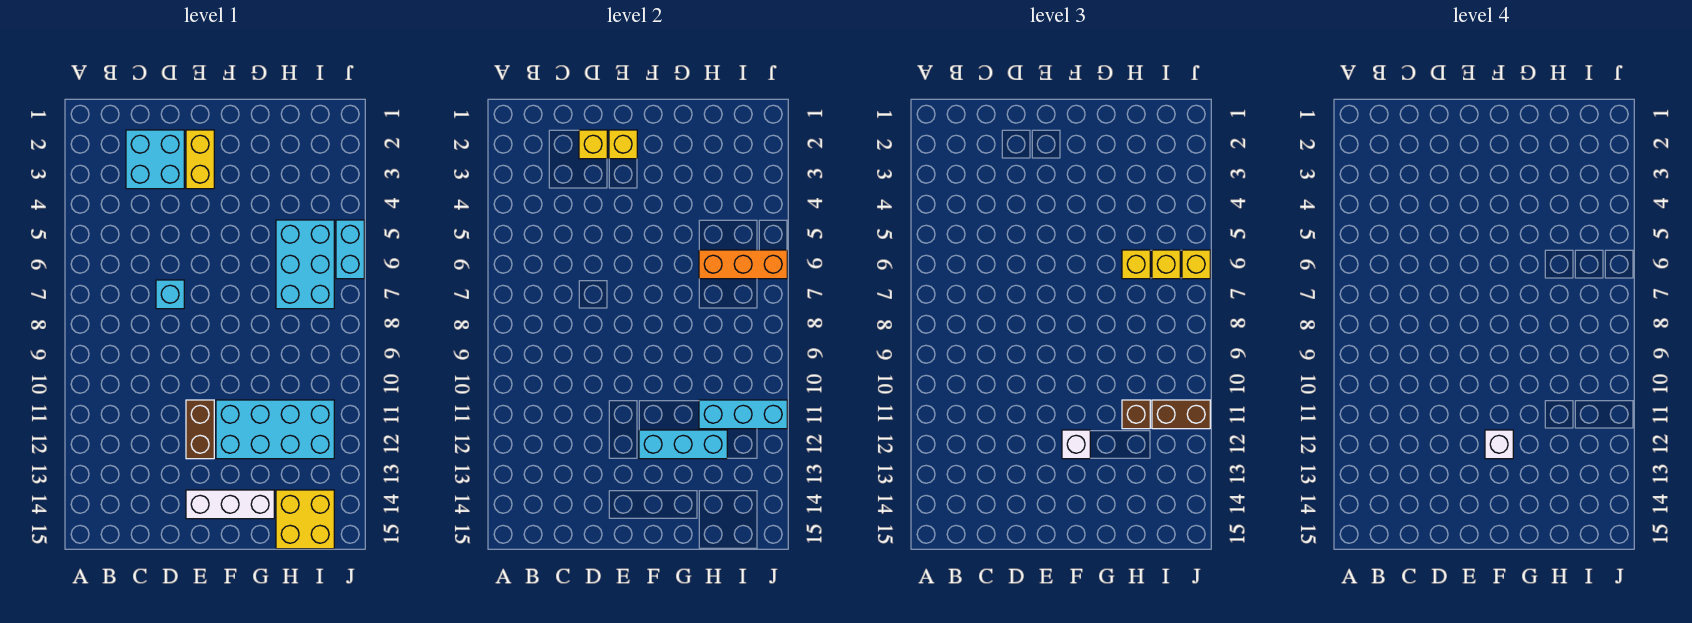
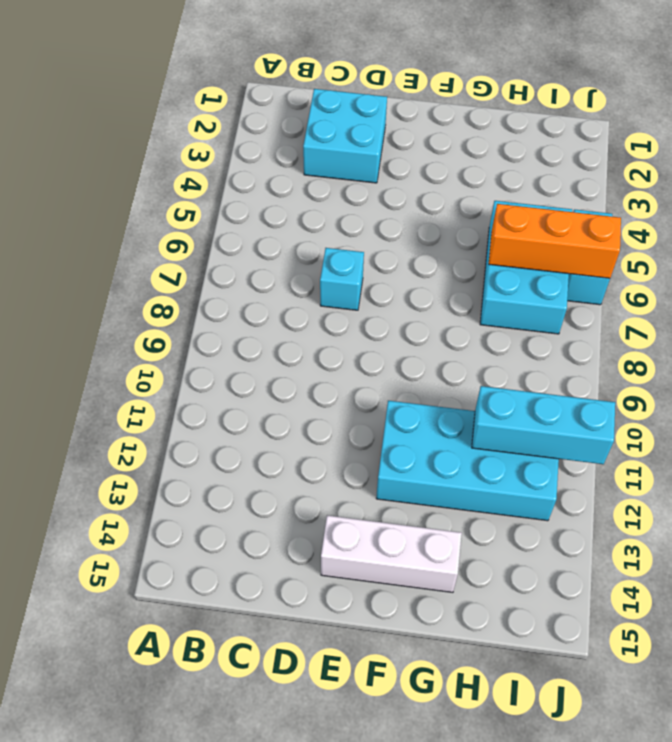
none -> yellow 1x2 brick [186,130,214,189]
none -> brown 1x2 brick [186,400,214,459]
none -> yellow 2x2 brick [276,490,334,549]

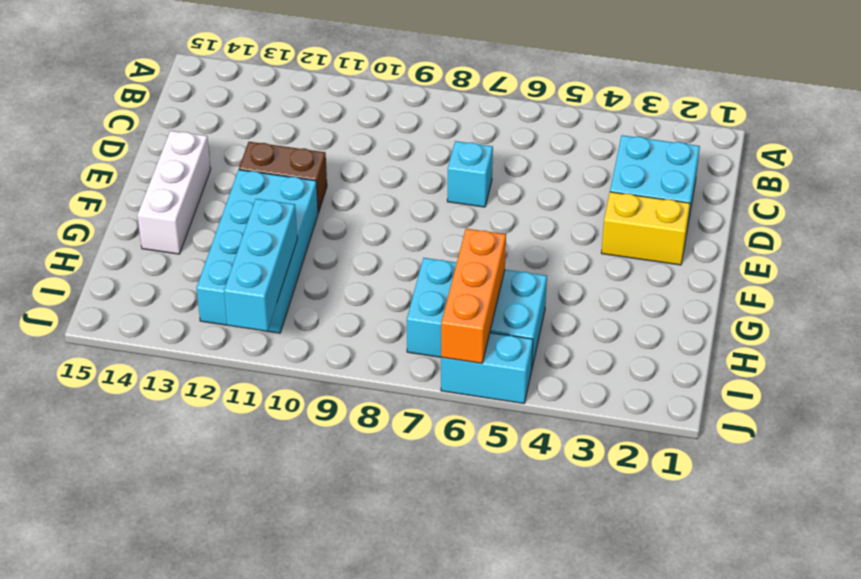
none -> yellow 2x2 brick [276,490,334,549]
none -> yellow 1x1 brick [579,130,607,159]
none -> yellow 1x1 brick [609,130,637,159]

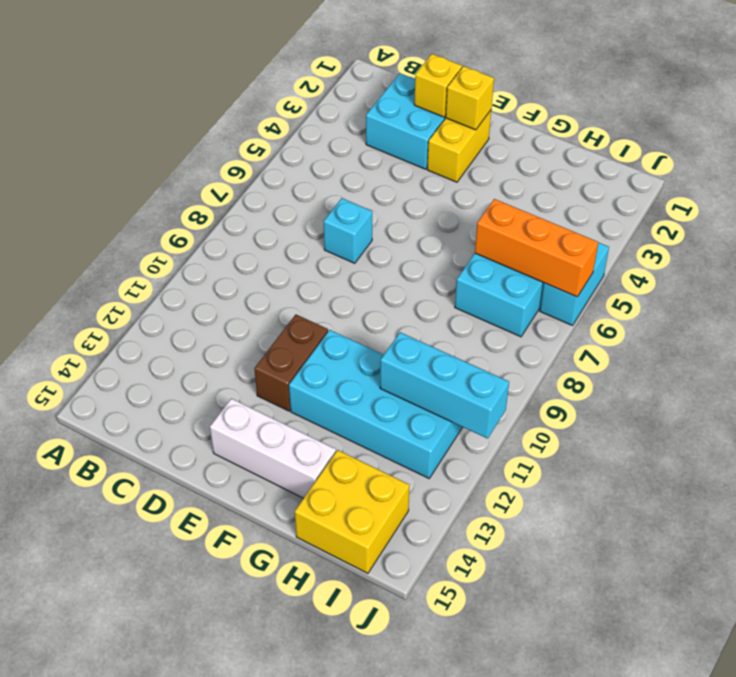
none -> cyan 1x3 brick [639,430,727,459]
none -> white 1x1 brick [1062,430,1090,459]
none -> yellow 1x1 brick [1122,250,1150,279]

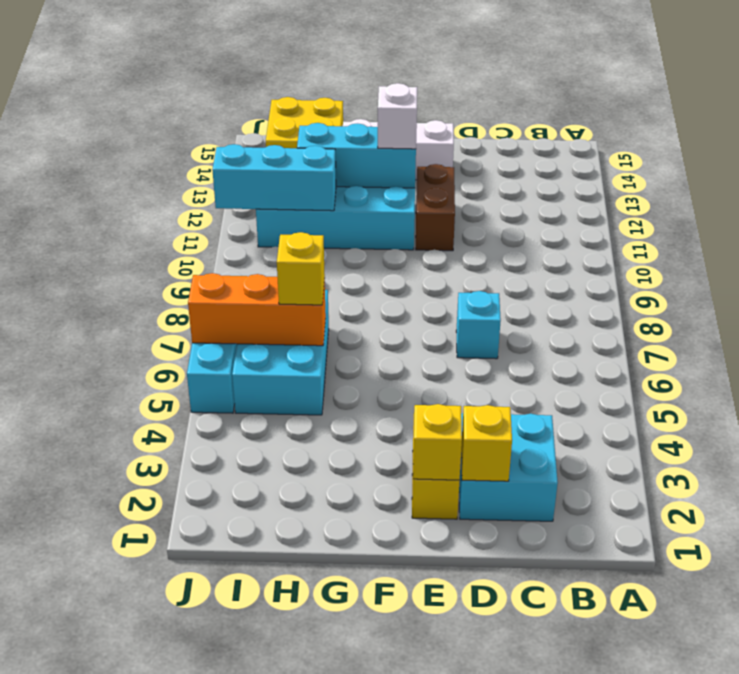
none -> brown 1x1 brick [1122,400,1150,429]
none -> yellow 1x1 brick [1152,250,1180,279]
none -> brown 1x2 brick [1152,400,1210,429]

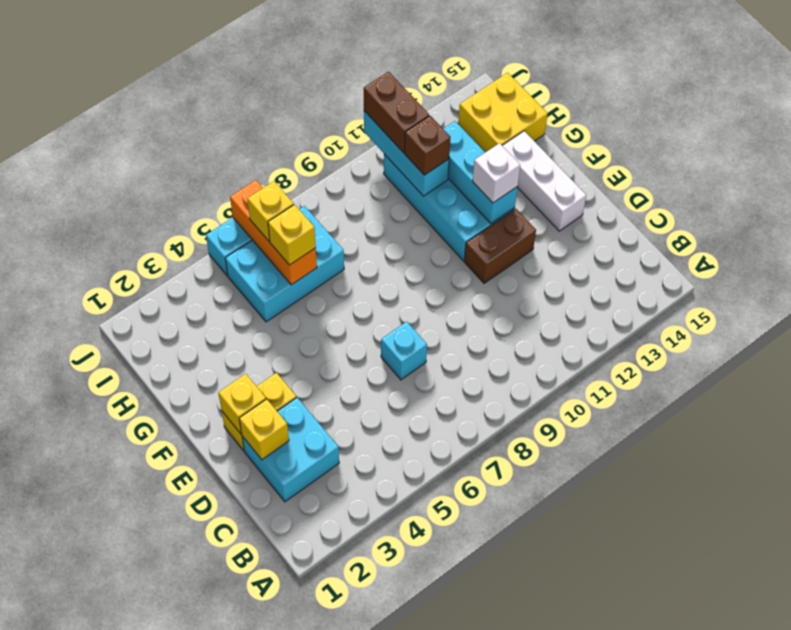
none -> yellow 1x1 brick [1182,250,1210,279]
none -> white 1x1 brick [1485,430,1513,459]

